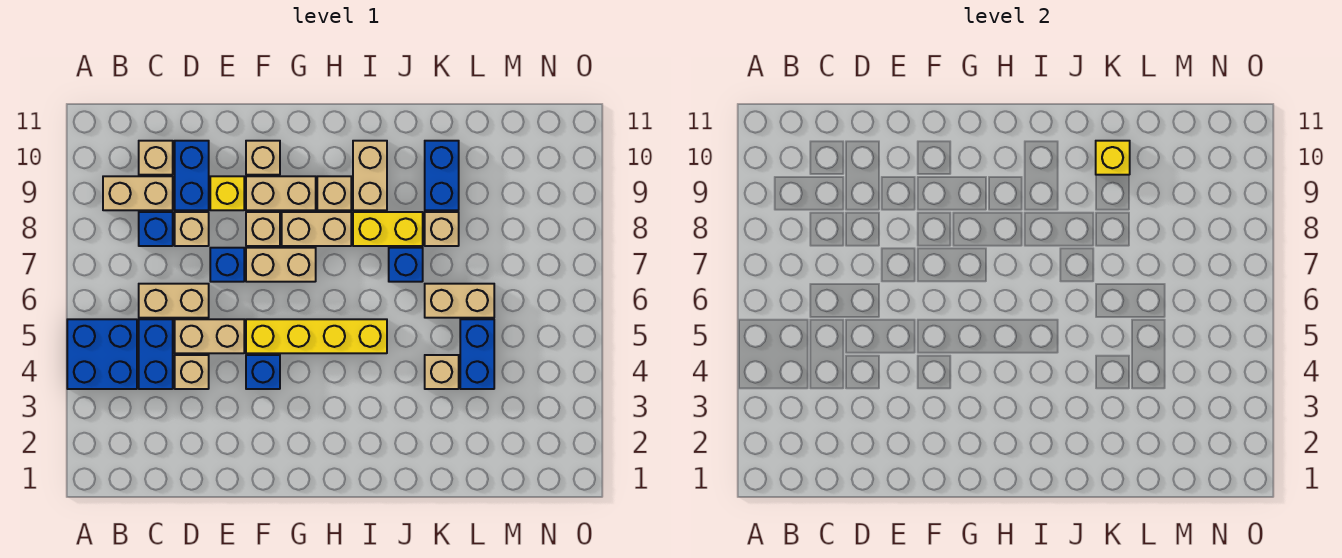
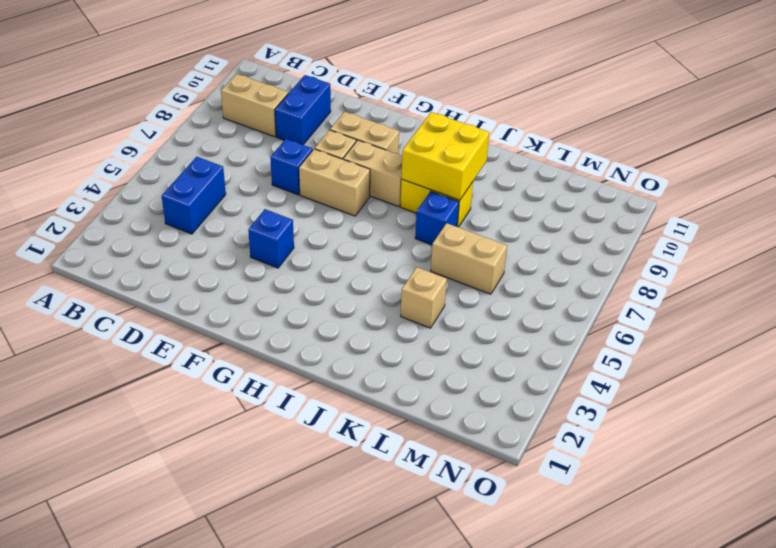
yellow 2x2 brick [402,112,489,200] -> none
none -> blue 2x2 brick [67,319,137,389]
none -> tan 1x2 brick [139,284,209,318]
none -> blue 1x1 brick [139,212,173,246]

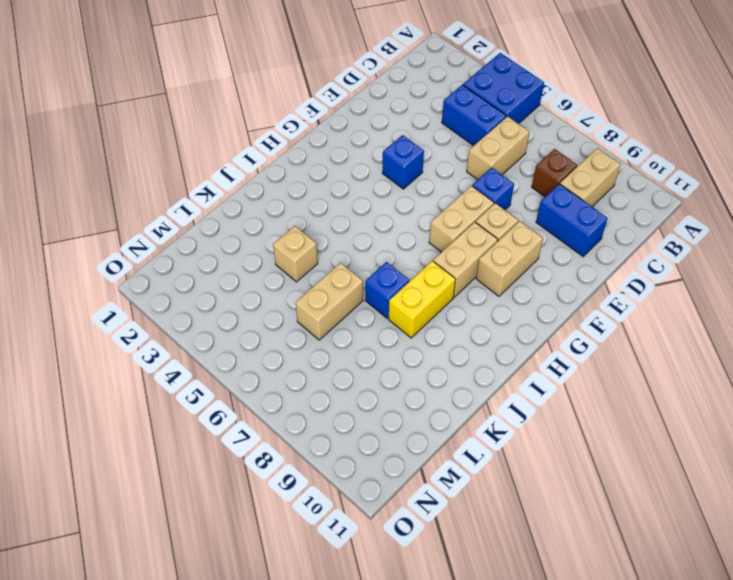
brown 1x1 brick [532,149,577,197] -> blue 1x1 brick [139,212,173,246]
none -> tan 1x1 brick [139,141,173,175]
none -> tan 1x1 brick [175,355,209,389]
none -> tan 1x2 brick [175,319,244,353]

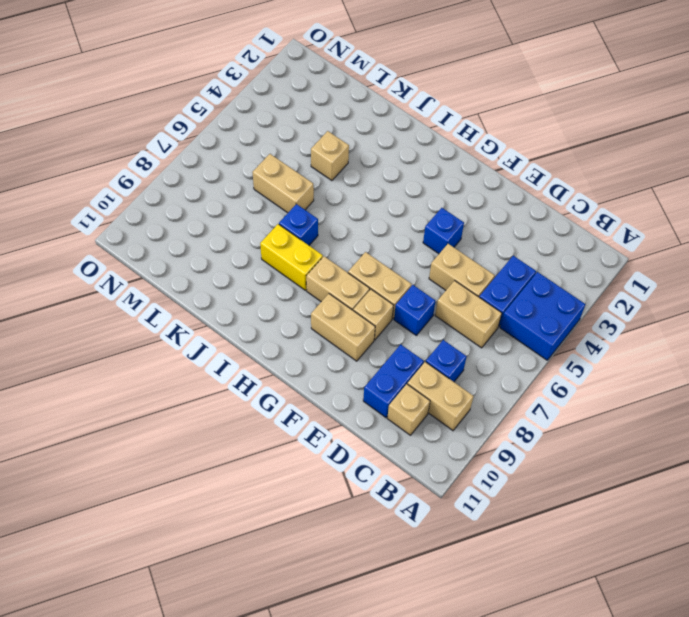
none -> tan 1x1 brick [175,355,209,389]
none -> tan 1x1 brick [175,212,209,246]
none -> yellow 1x1 brick [210,176,244,210]

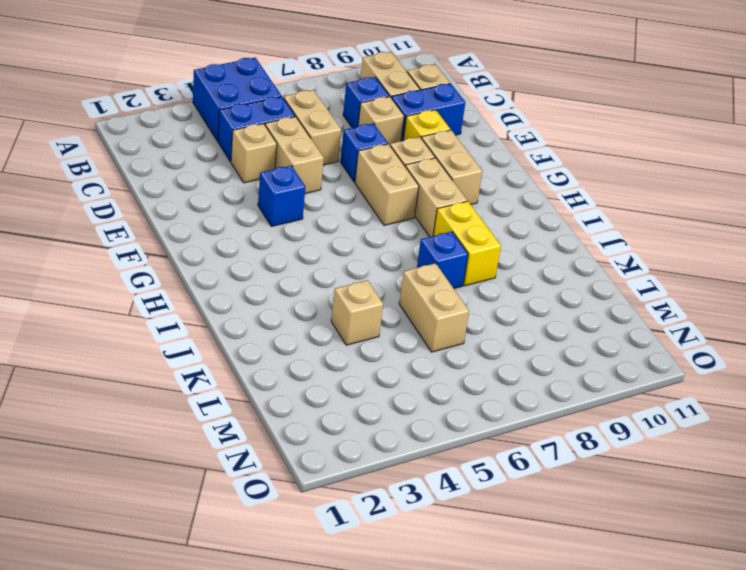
none -> yellow 1x4 brick [246,319,387,353]
none -> tan 1x1 brick [246,141,280,175]
none -> tan 1x1 brick [317,176,351,210]

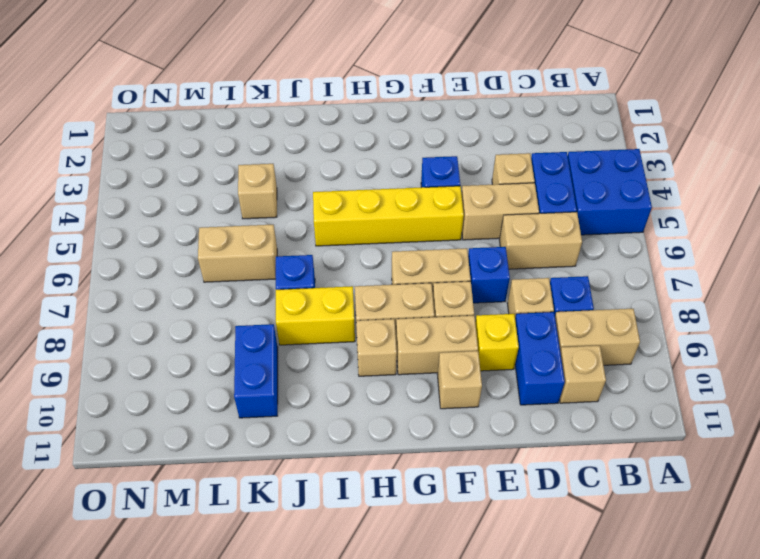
none -> tan 1x2 brick [353,141,387,210]
none -> tan 1x1 brick [425,212,459,246]
none -> blue 1x2 brick [460,319,494,389]

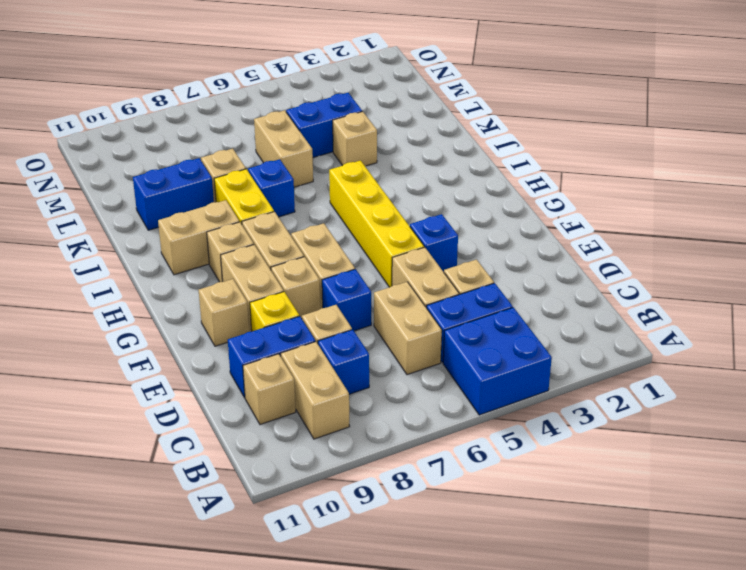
none -> yellow 1x1 brick [1096,141,1130,175]

